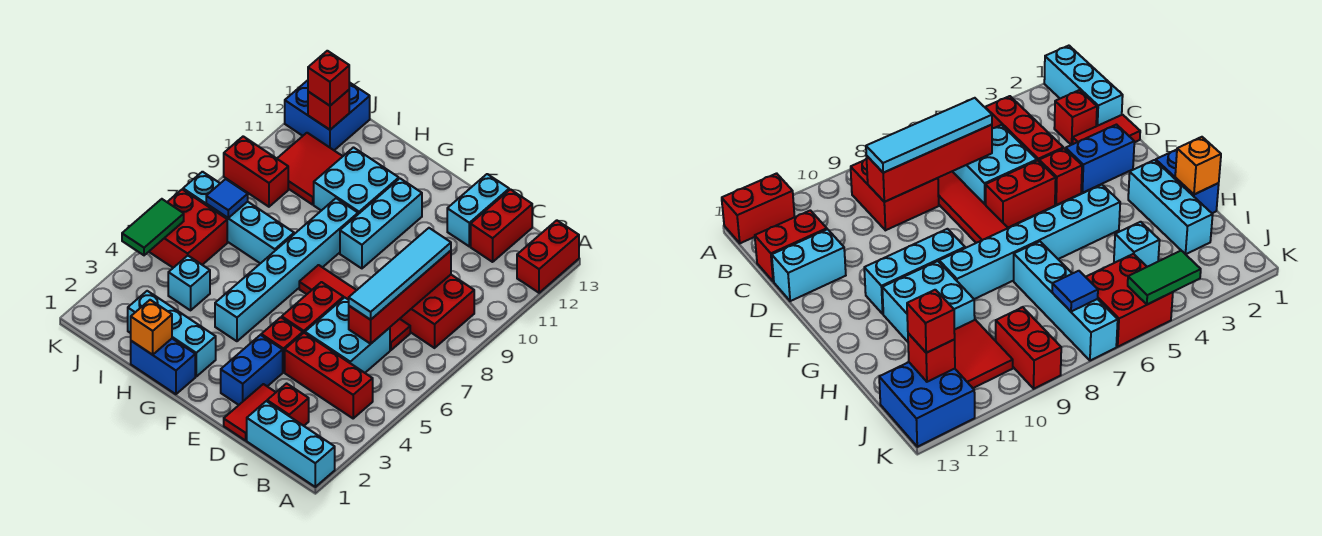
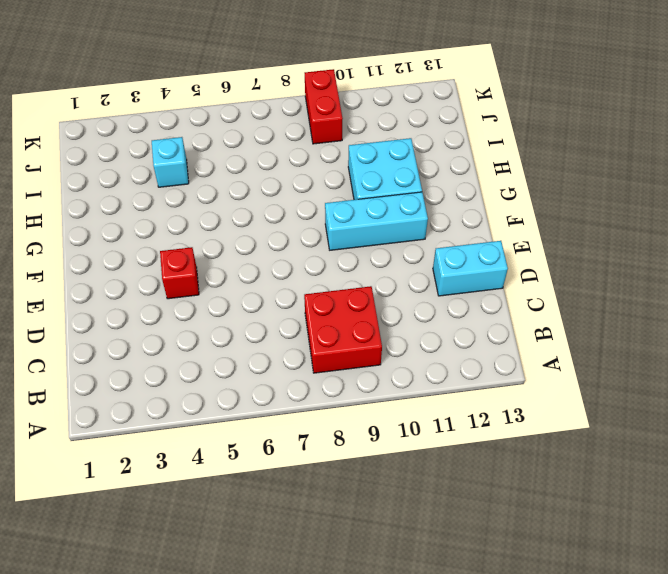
none -> cyan 1x3 brick [247,401,335,487]
none -> red 1x2 brick [517,220,579,293]
none -> red 1x3 brick [285,333,373,418]
none -> red 1x1 brick [267,384,309,426]

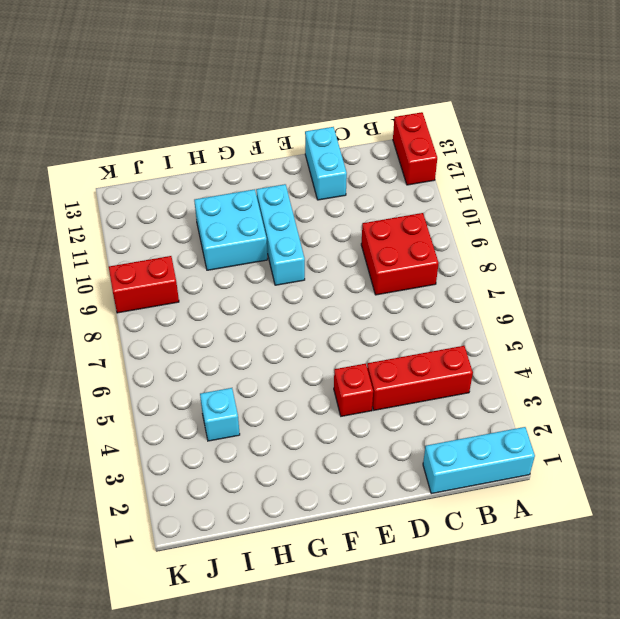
none -> red 1x1 brick [267,384,309,426]
none -> cyan 2x2 brick [305,297,390,373]
none -> red 1x4 tile [299,265,410,350]
none -> red 1x2 brick [471,189,532,262]

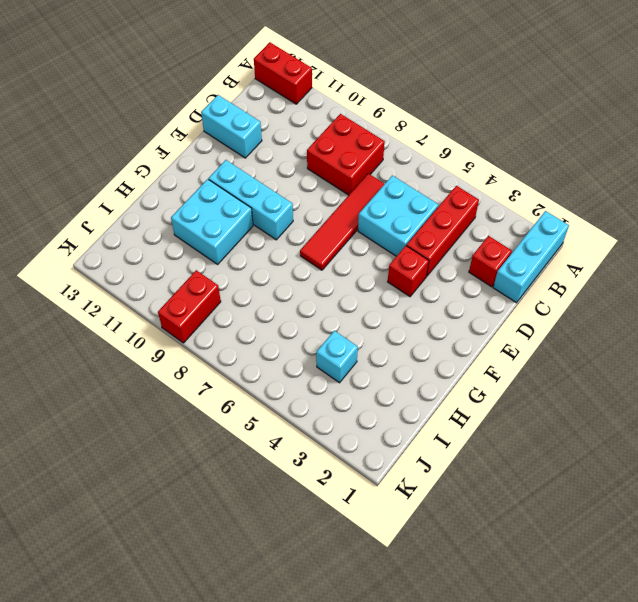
none -> red 1x2 brick [471,189,532,262]
none -> red 1x2 tile [224,384,276,440]
none -> blue 1x2 brick [221,335,283,405]
none -> red 1x2 brick [282,282,344,333]

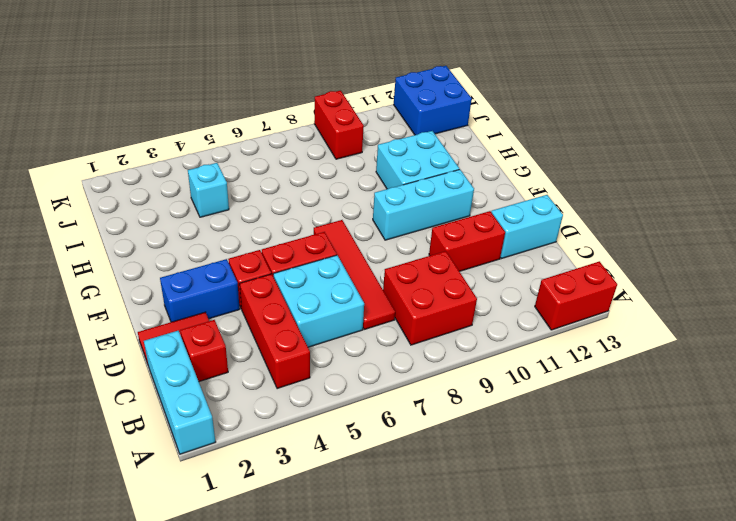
red 1x2 brick [429,211,505,271] -> red 1x2 brick moved to [471,189,532,262]
none -> blue 1x2 brick [131,339,195,394]
none -> cyan 1x3 brick [128,291,216,376]
none -> cyan 1x6 brick [215,198,358,341]
none -> cyan 1x4 brick [183,172,294,263]

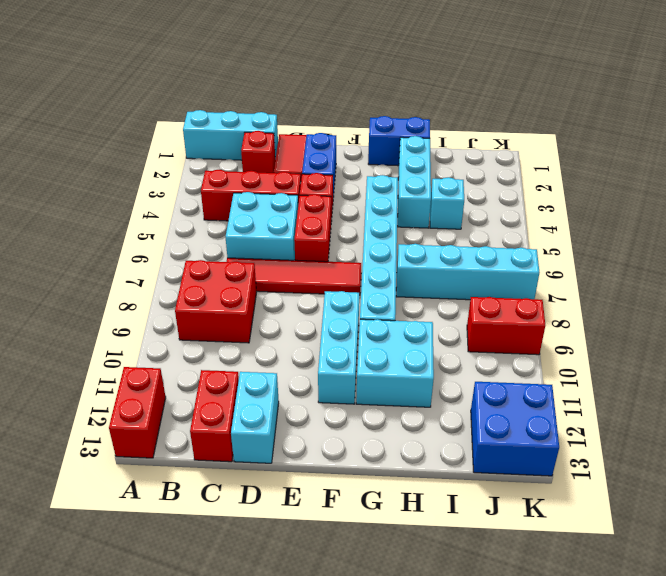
cyan 1x3 brick [398,136,431,228] -> cyan 1x3 brick turned to [128,291,216,376]
none -> red 2x2 tile [277,133,343,205]
none -> red 2x2 brick [149,189,227,268]
none -> red 1x4 brick [349,251,451,344]
none -> orange 1x1 brick [131,300,172,355]

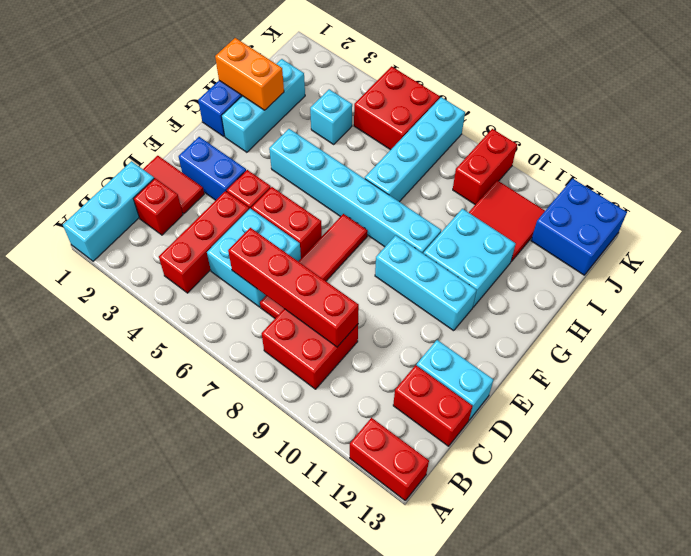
orange 1x2 brick [215,38,284,110] -> orange 1x1 brick [131,300,172,355]
none -> blue 1x1 tile [206,179,248,218]
none -> red 1x1 brick [308,90,349,130]
none -> green 1x2 tile [122,199,184,255]
none -> cyan 1x4 tile [349,228,451,320]

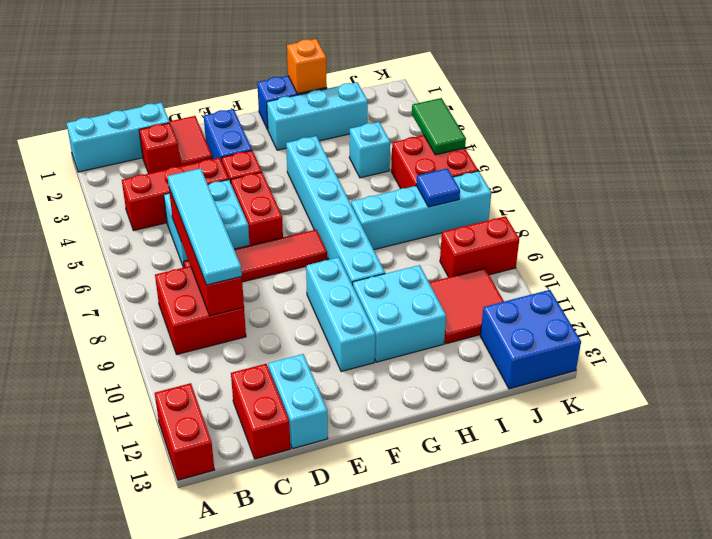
none -> red 1x1 brick [308,90,349,130]
none -> red 1x1 brick [308,51,349,106]

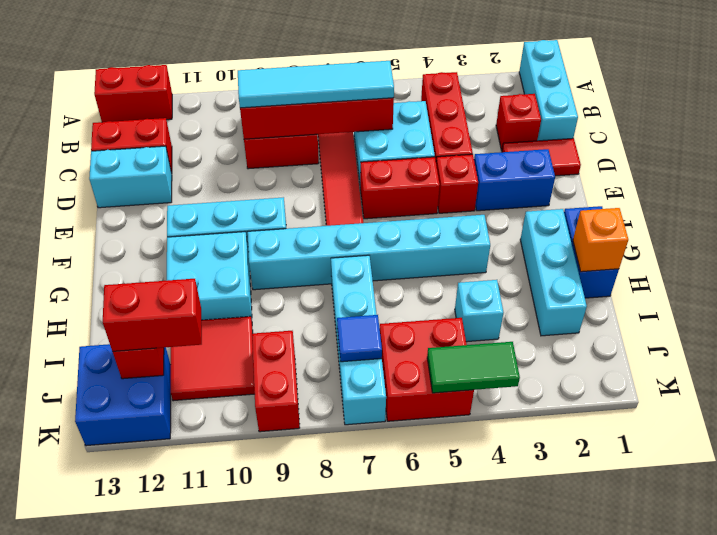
red 1x2 brick [103,279,202,351] -> red 1x1 brick [308,51,349,106]

